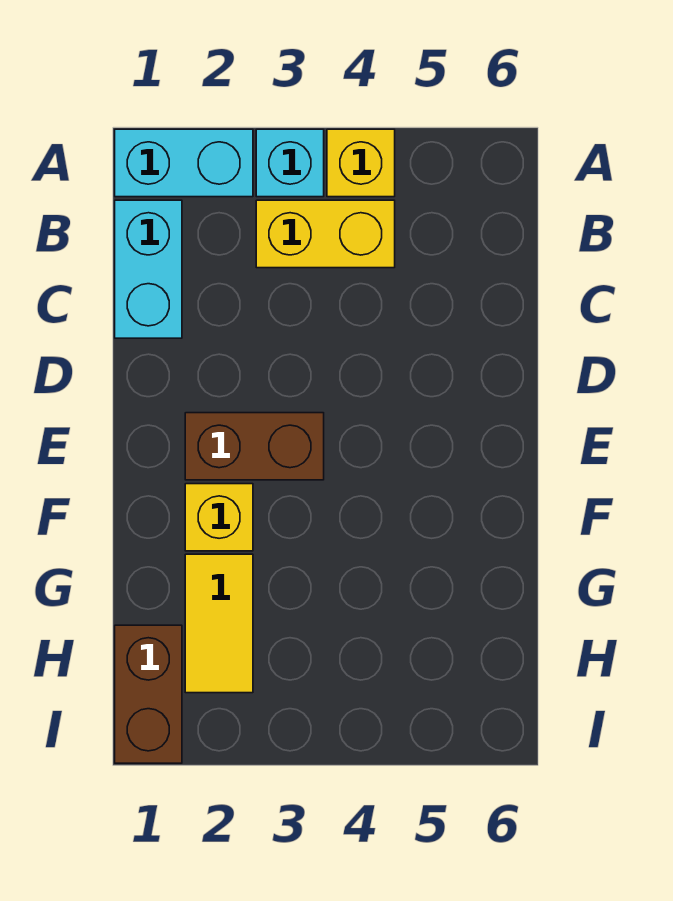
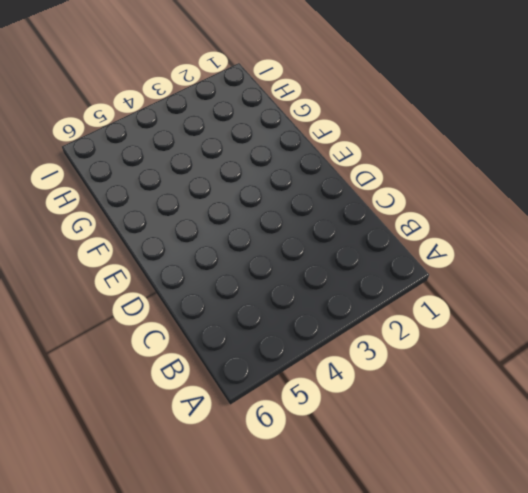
none -> cyan 1x2 brick [115,129,253,197]
none -> cyan 1x1 brick [256,129,324,197]

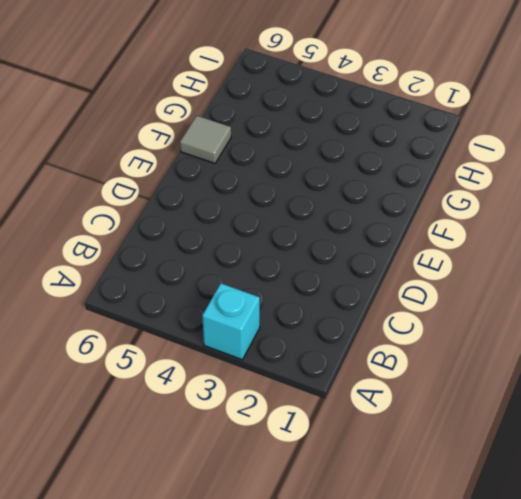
grey 1x1 tile [180,116,231,163] -> none
none -> cyan 1x2 brick [115,129,253,197]
none -> yellow 1x1 brick [327,129,395,197]

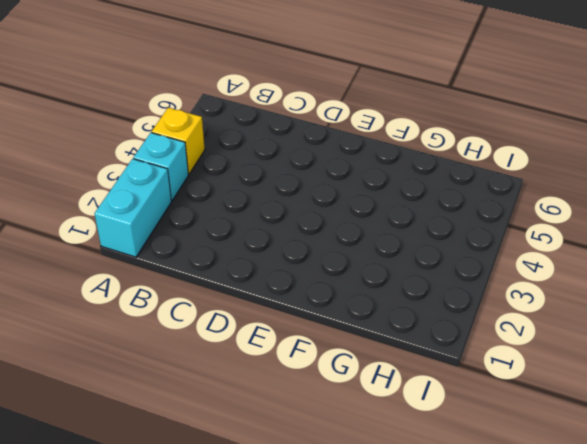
none -> cyan 1x2 brick [115,200,182,338]
none -> yellow 1x2 brick [256,200,395,268]

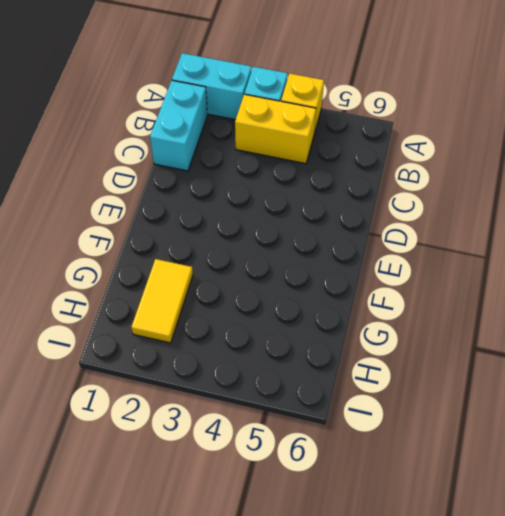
none -> brown 1x2 brick [185,413,324,480]
none -> yellow 1x1 brick [185,484,253,551]

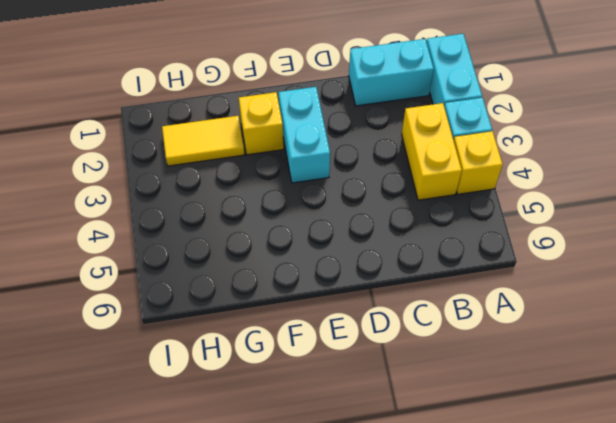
cyan 1x2 brick [279,87,330,183] -> brown 1x2 brick [185,413,324,480]
none -> brown 1x2 brick [115,625,182,763]

